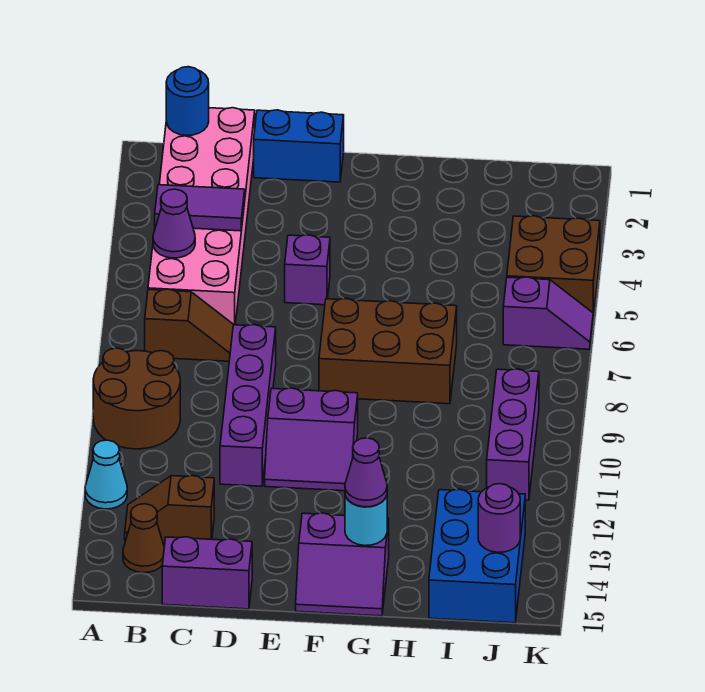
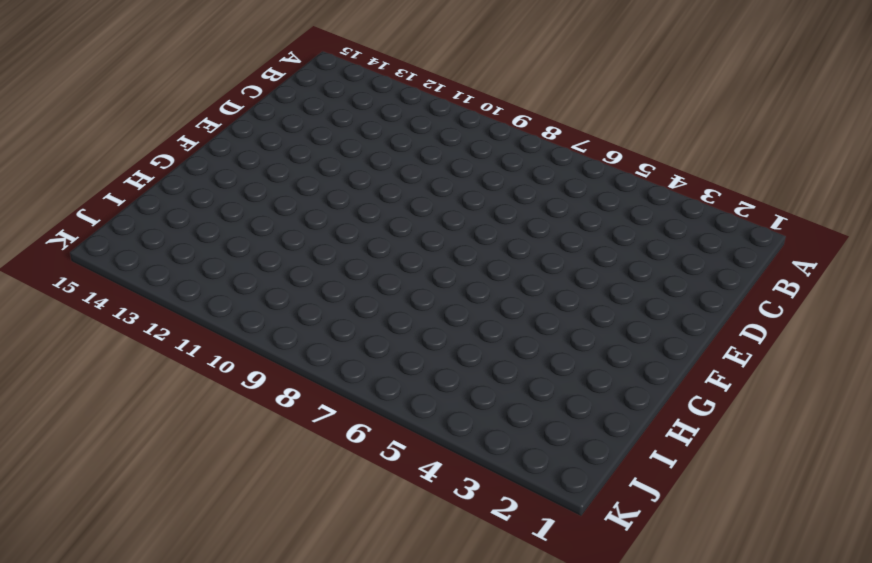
none -> brown 2x2 round brick [93,348,180,449]
none -> cyan 1x1 cone [85,440,127,509]
none -> pink 2x6 brick [148,108,255,325]

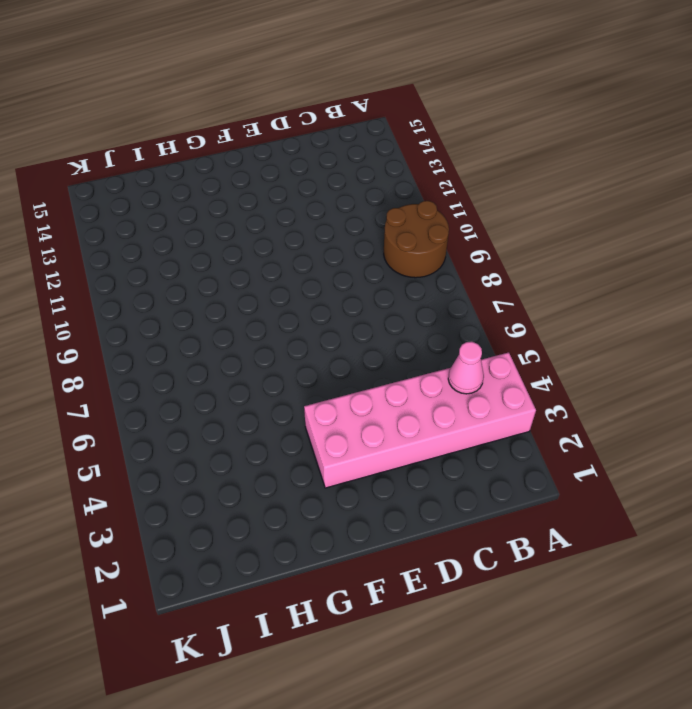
pink 2x6 brick [304,352,536,488] -> pink 2x6 brick turned to [148,108,255,325]
pink 1x1 cone [448,342,484,394] -> purple 1x2 tile [155,185,245,231]
none -> cyan 1x1 cone [85,440,127,509]
none -> brown 1x2 slope [145,289,234,361]
none -> brown 1x2 slope [125,475,214,543]

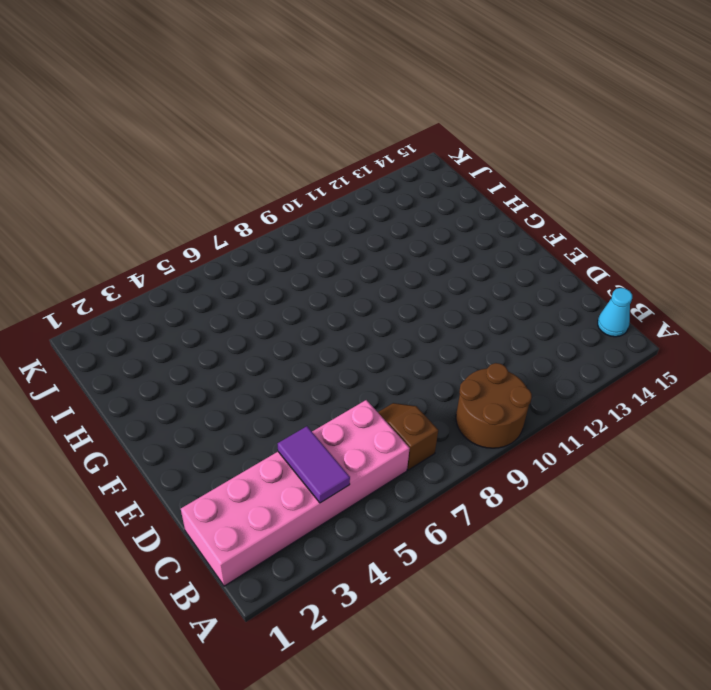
cyan 1x1 cone [598,288,632,337] -> cyan 1x1 cone moved to [85,440,127,509]
none -> brown 1x2 slope [125,475,214,543]
none -> brown 1x1 cone [123,504,164,573]
none -> purple 1x2 brick [162,537,252,609]

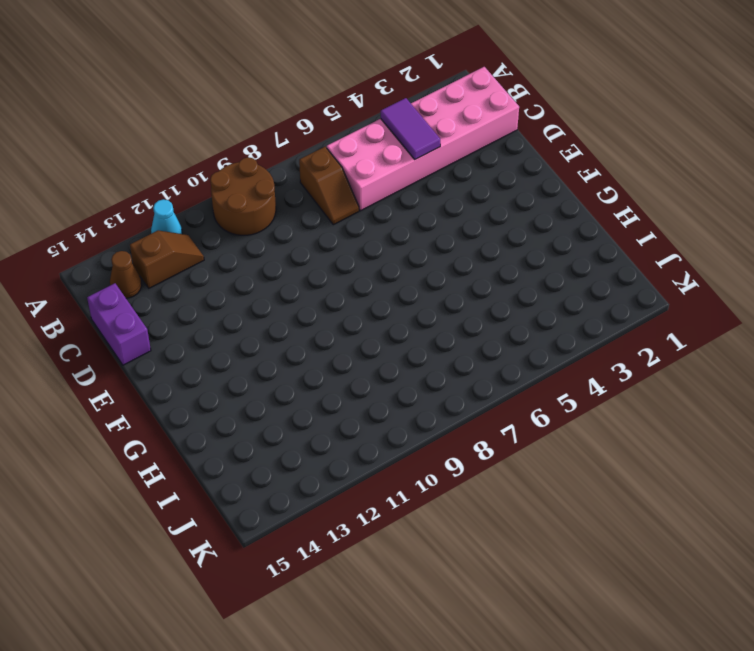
brown 1x2 slope [130,230,204,288] -> brown 1x2 slope turned to [125,475,214,543]
none -> blue 1x2 brick [254,110,344,182]
none -> purple 1x4 brick [220,325,276,486]
none -> purple 1x1 brick [285,235,330,305]

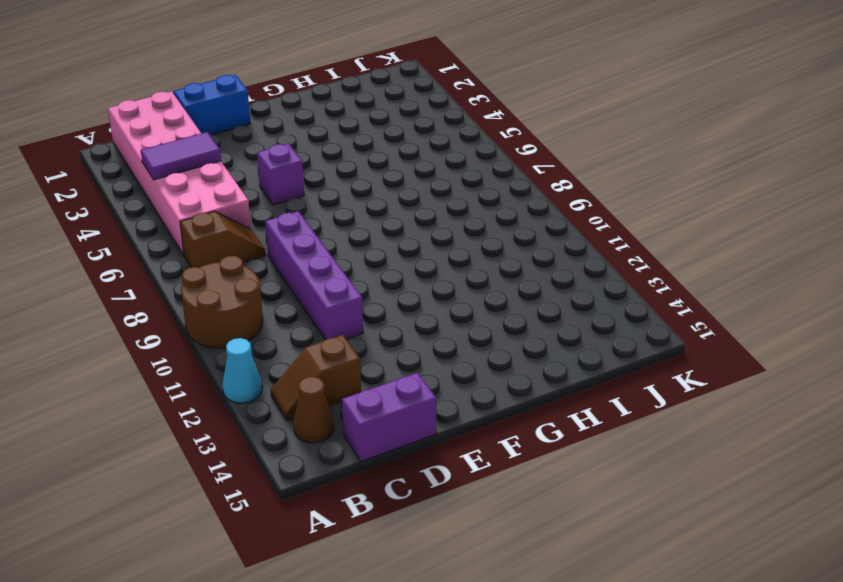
none -> purple 2x2 slope [265,388,358,491]
none -> brown 2x3 brick [319,299,457,404]
none -> purple 2x2 slope [296,513,389,616]

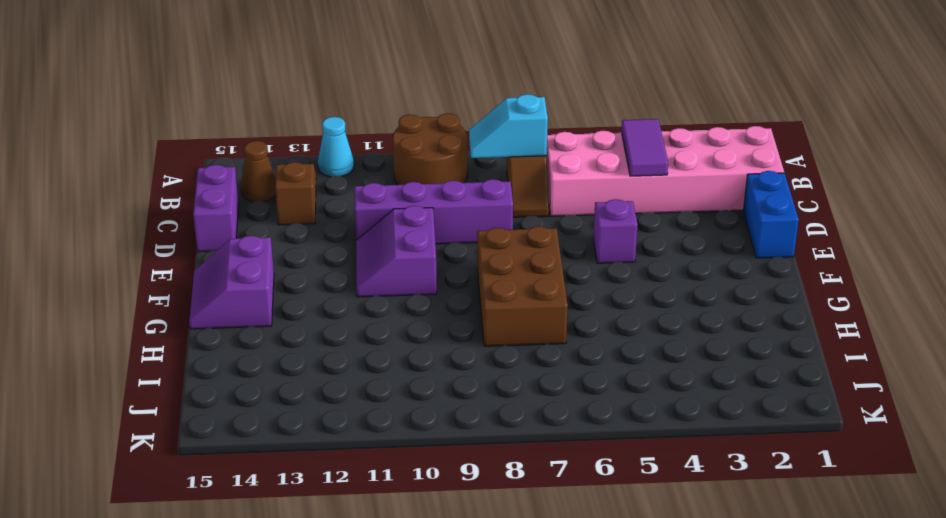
cyan 1x2 slope [469,94,548,158] -> none
none -> blue 2x3 brick [429,489,525,623]
none -> brown 2x2 brick [507,216,600,318]
none -> purple 1x2 slope [503,277,593,349]

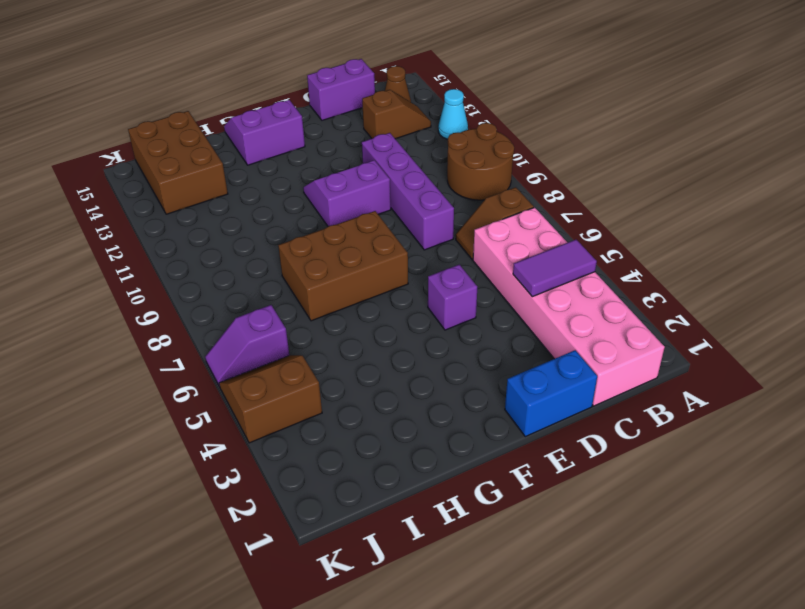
brown 2x3 brick [128,111,228,214] -> blue 2x3 brick [429,489,525,623]
brown 2x2 slope [219,355,322,443] -> brown 2x2 brick [507,216,600,318]
none -> purple 1x3 brick [487,369,539,500]
none -> blue 1x1 round brick [166,67,209,136]
none -> purple 1x1 cone [153,189,195,258]

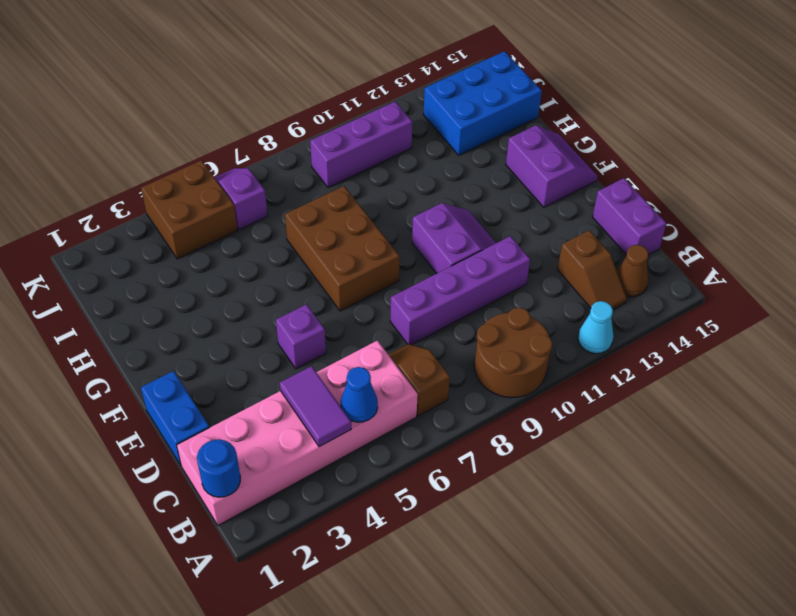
blue 1x1 cone [341,367,378,422] -> purple 1x1 cone [153,189,195,258]
none -> cyan 1x1 round brick [345,496,387,546]
none -> purple 1x1 round brick [478,484,520,552]
none -> purple 1x1 cone [345,438,387,507]

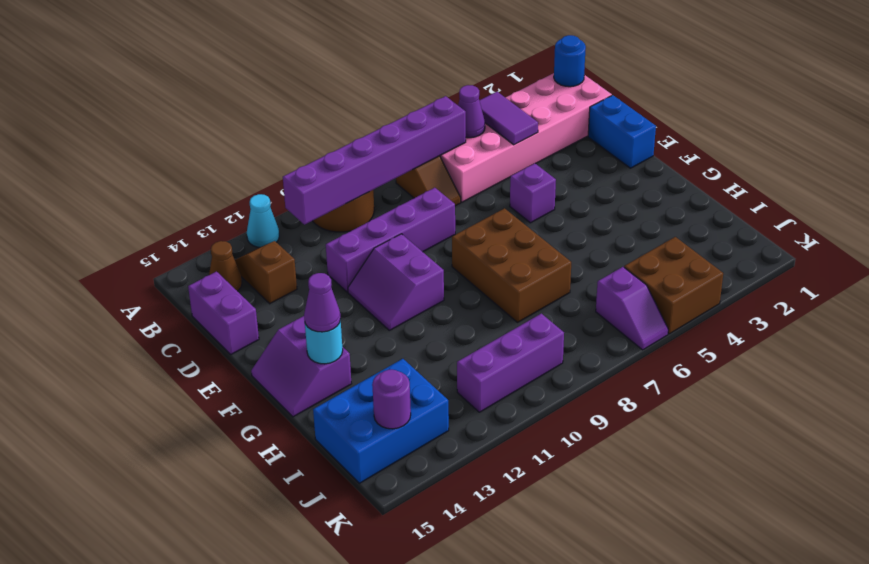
purple 1x6 brick [283,96,466,225] -> none

